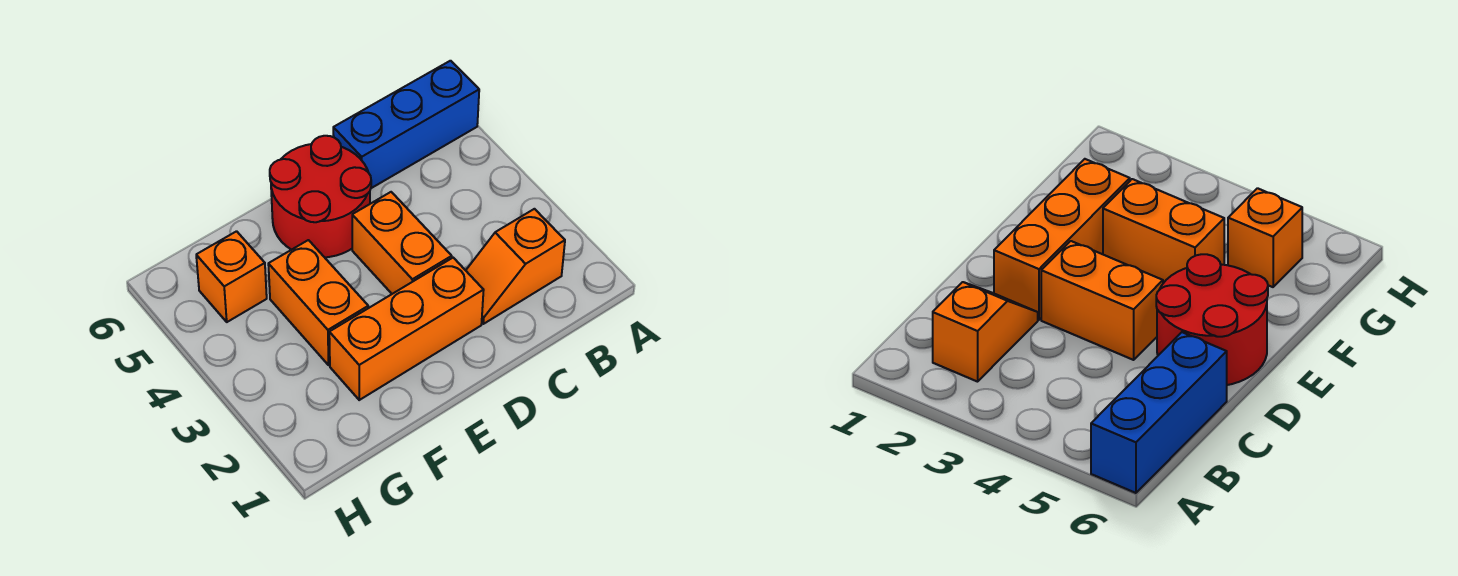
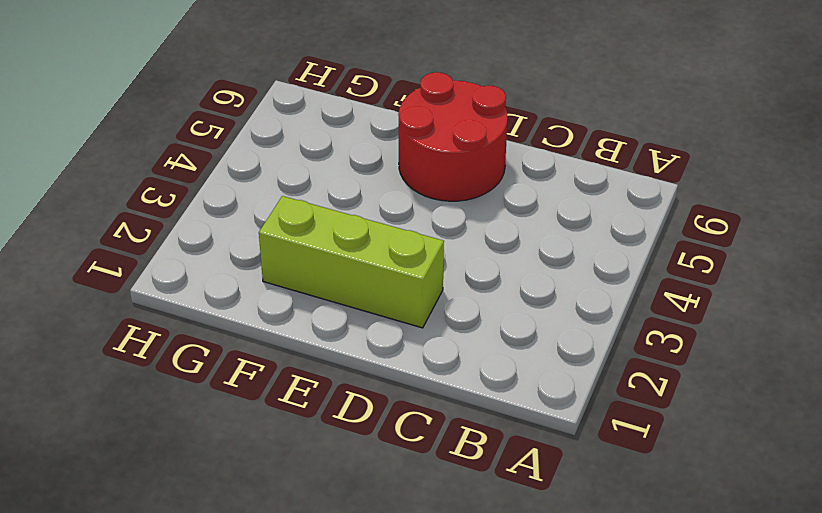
lime 1x3 brick [259,196,444,328] -> orange 1x3 brick [329,258,484,400]
none -> blue 1x3 brick [333,61,479,188]
none -> orange 1x2 slope [466,209,565,324]

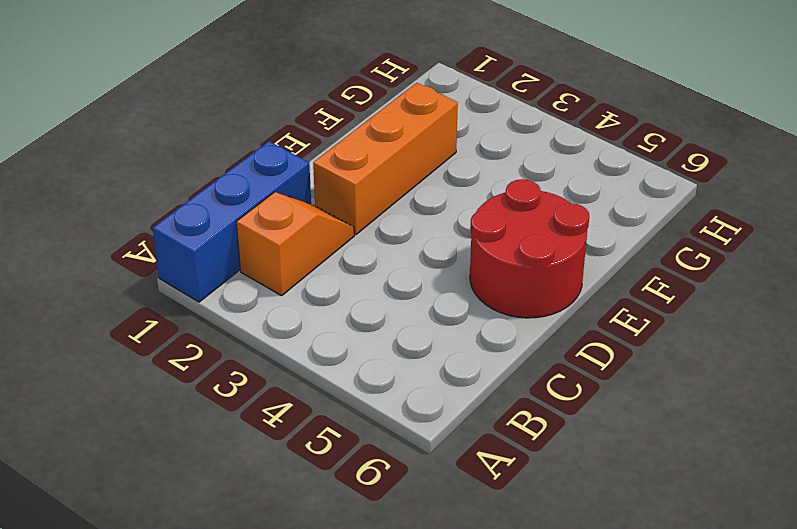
blue 1x3 brick [153,141,311,302] -> blue 1x3 brick moved to [333,61,479,188]
none -> orange 1x2 brick [352,192,452,294]
none -> orange 1x2 brick [268,240,368,365]

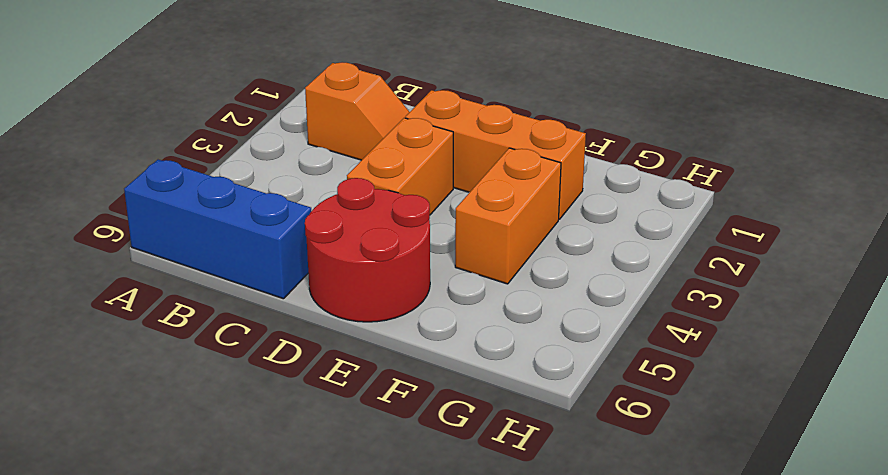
none -> orange 1x1 brick [196,231,267,322]

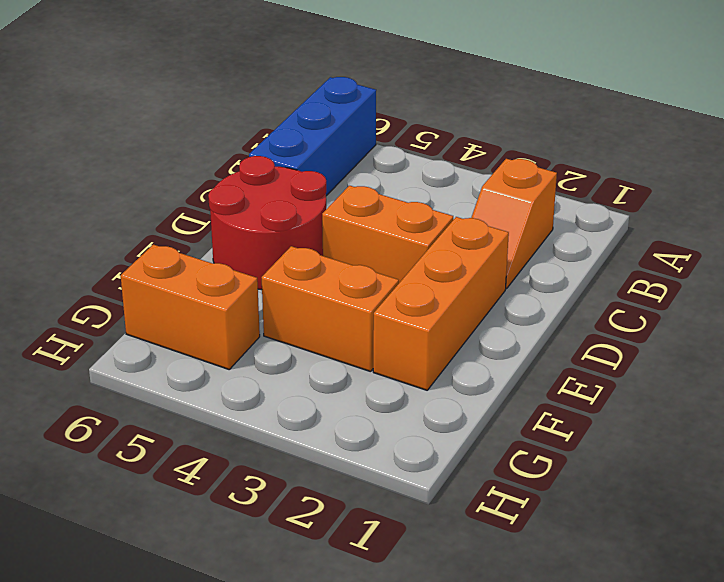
orange 1x2 brick [121,245,260,369] -> orange 1x1 brick [196,231,267,322]

